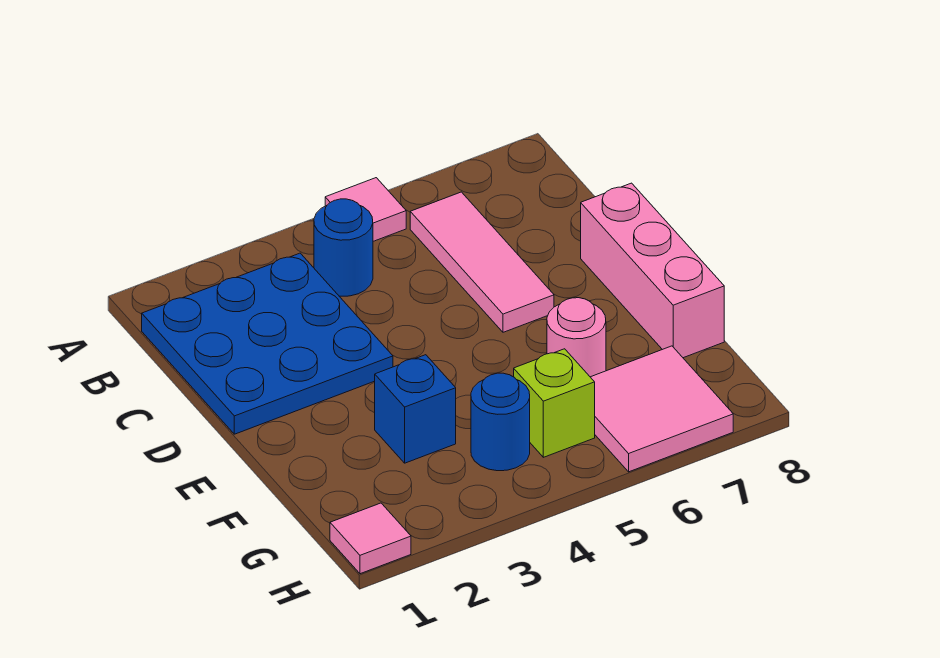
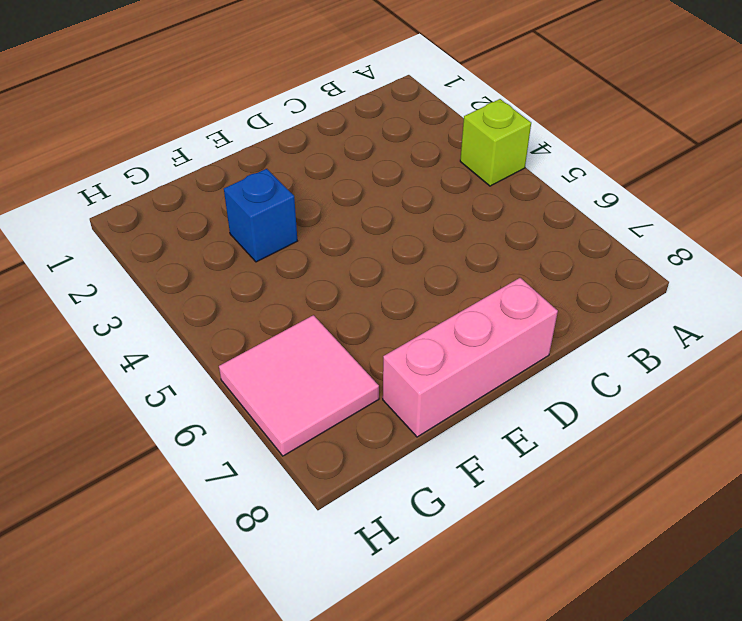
lime 1x1 brick [460,99,531,186] -> lime 1x1 brick moved to [513,349,595,457]
none -> pink 1x1 tile [325,178,406,241]
none -> blue 3x3 plate [142,253,393,434]

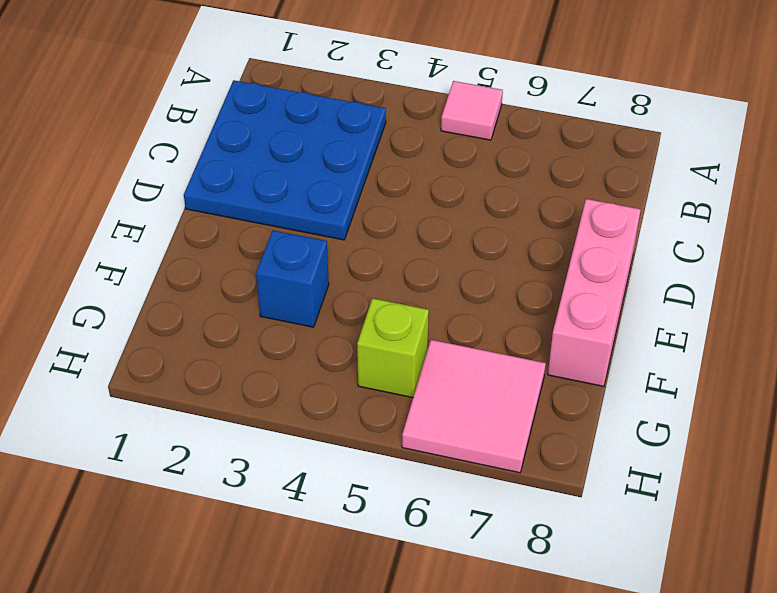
none -> blue 1x1 round brick [314,199,373,296]
none -> pink 1x3 tile [410,192,554,332]

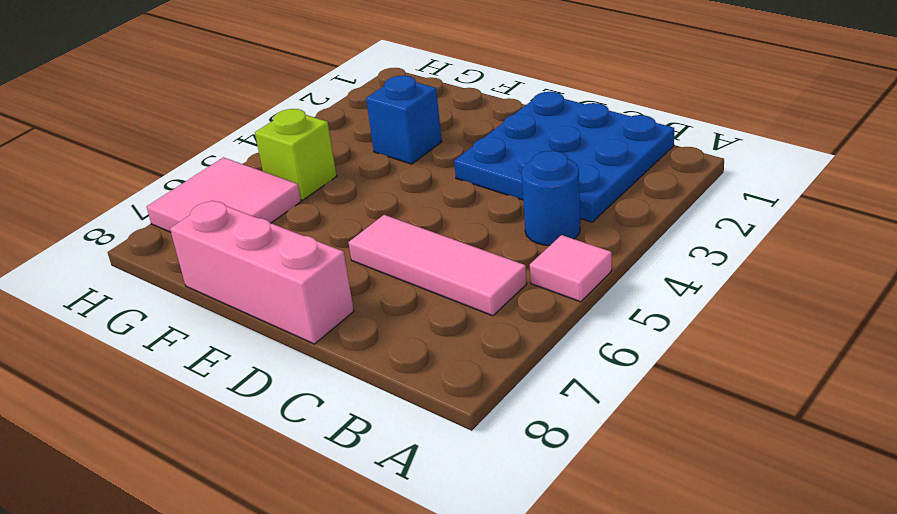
none -> pink 1x1 round brick [547,298,606,377]
none -> blue 1x1 round brick [471,373,530,471]

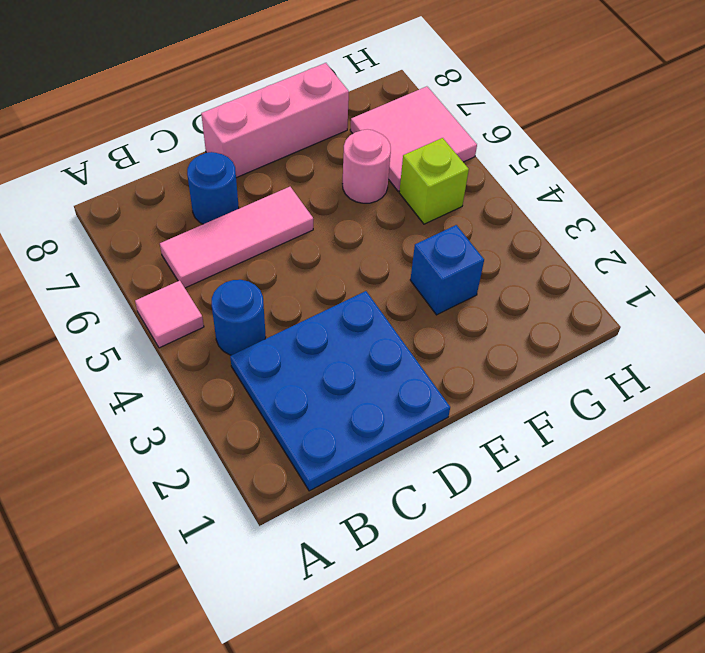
blue 1x1 round brick [187,152,239,224] -> blue 1x1 round brick moved to [471,373,530,471]
none -> pink 1x1 tile [330,503,411,574]

